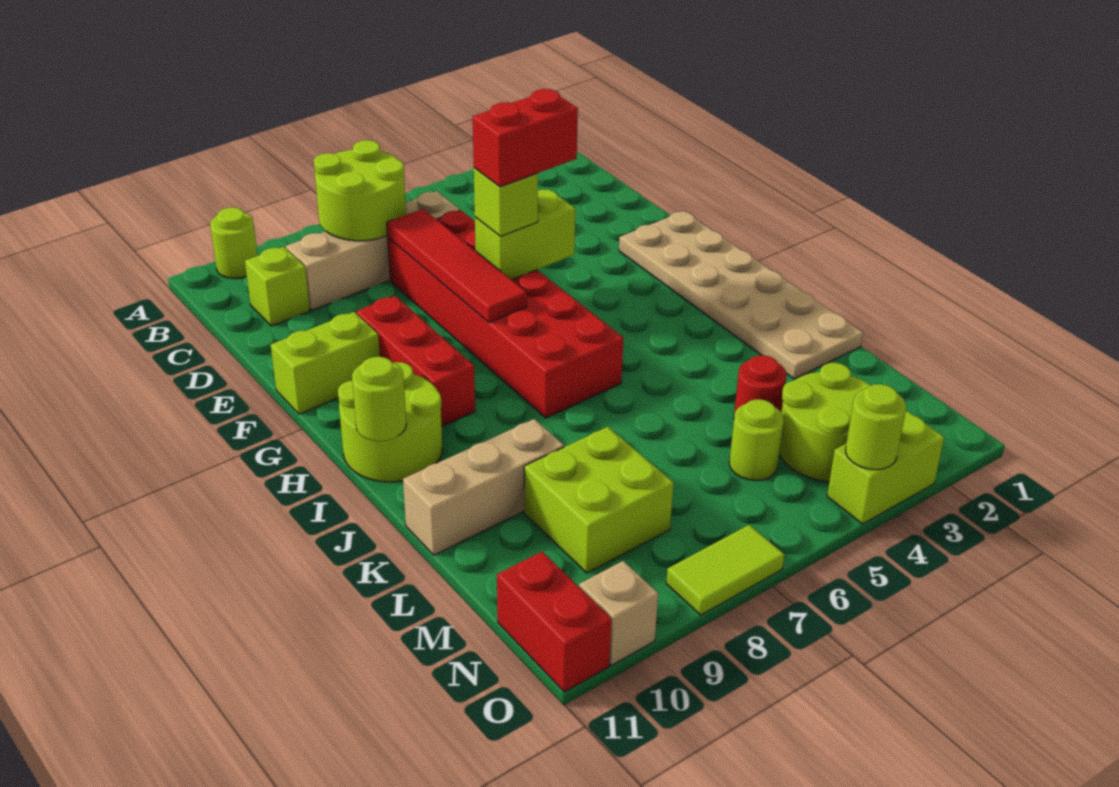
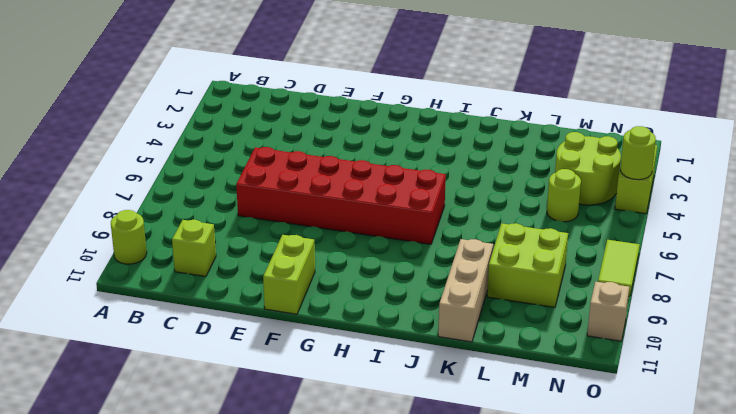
none -> tan 1x4 brick [286,192,460,310]
none -> tan 2x6 plate [619,211,863,379]
none -> red 1x3 brick [356,296,475,426]

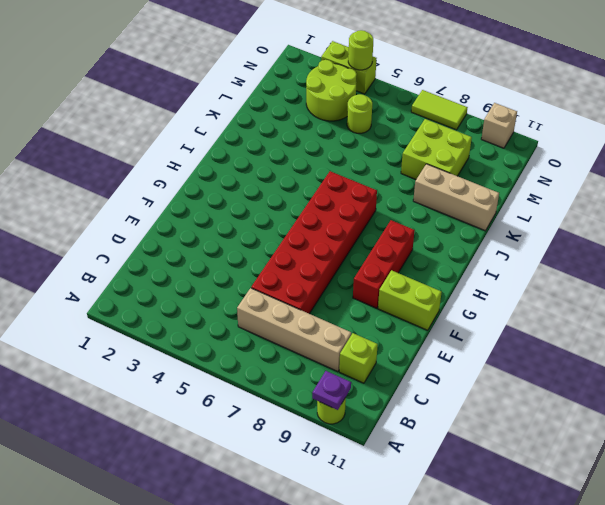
purple 1x1 plate [312,371,351,410] -> none
none -> tan 2x6 plate [619,211,863,379]
none -> lime 2x2 round brick [338,362,442,482]
none -> red 1x1 round brick [734,355,786,415]

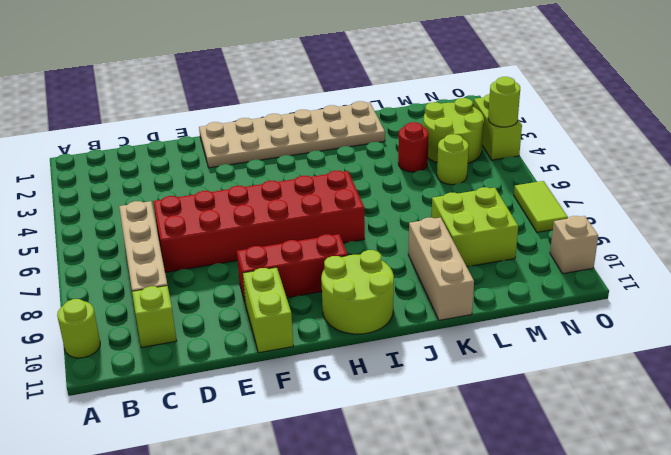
none -> red 1x2 brick [497,552,611,692]
none -> lime 2x2 round brick [314,140,406,241]
none -> red 1x4 tile [387,209,527,323]

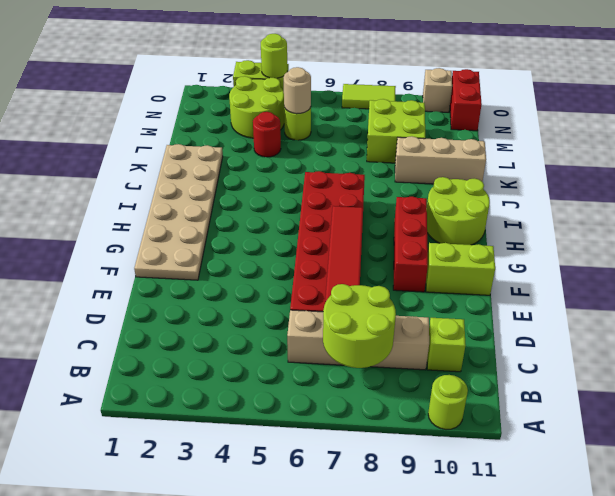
tan 1x1 round brick [284,67,311,114] -> none
none -> lime 1x2 brick [475,189,575,280]
none -> lime 1x1 round brick [352,357,406,441]
none -> lime 1x1 brick [474,168,538,236]

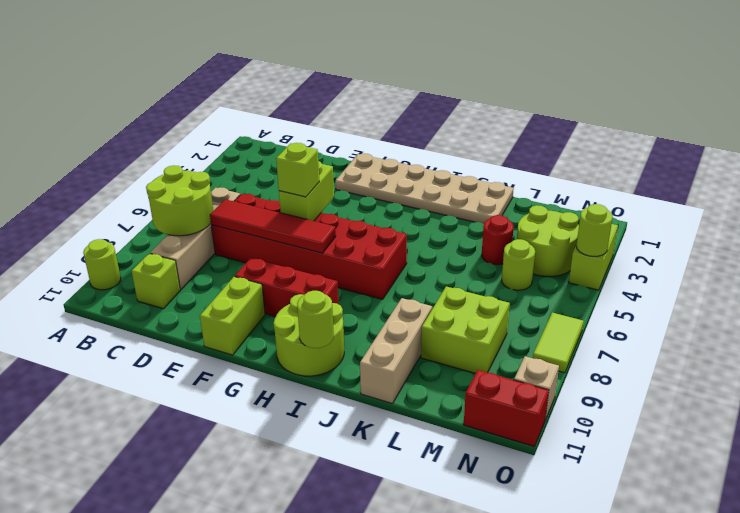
none -> red 1x2 brick [473,89,578,187]

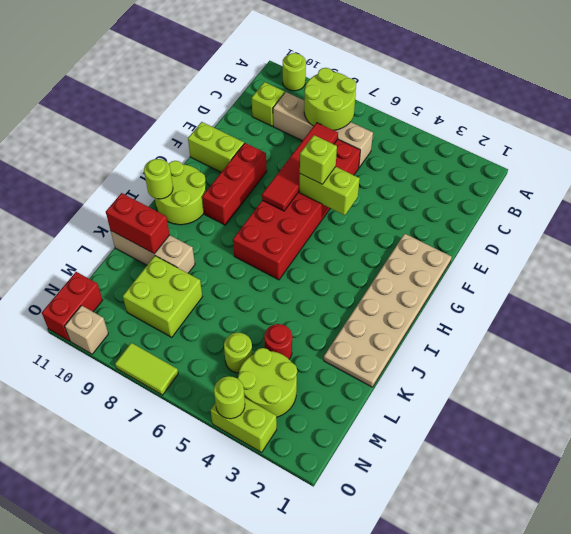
red 1x2 brick [106,193,170,254] -> red 1x2 brick moved to [473,89,578,187]

